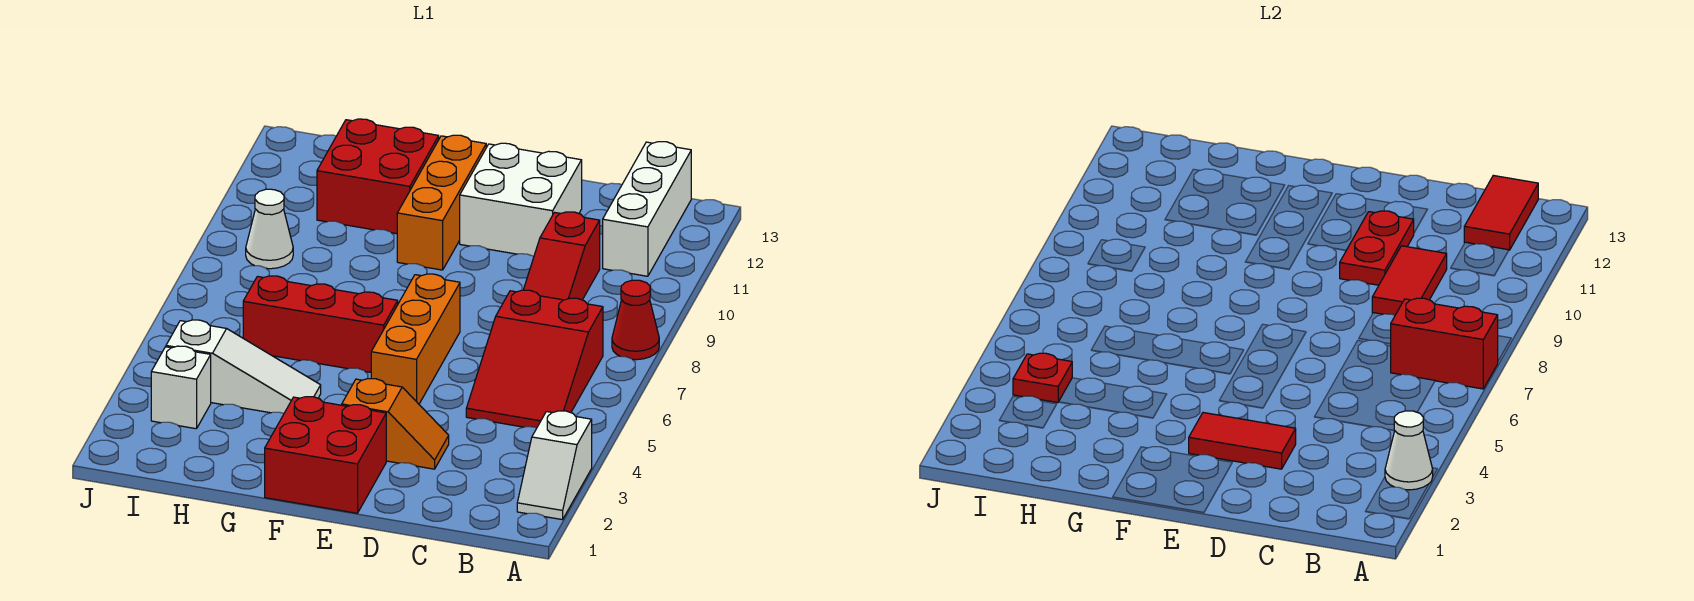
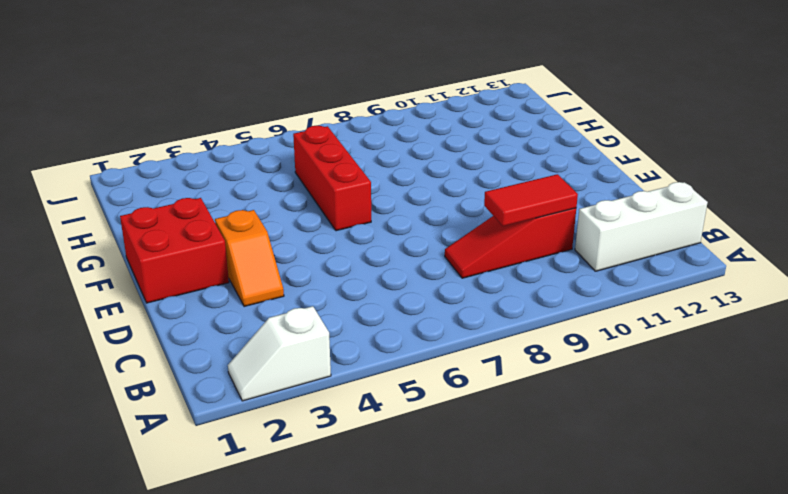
none -> red 1x1 cone [612,280,659,360]
none -> red 2x3 slope [466,290,603,428]
none -> white 2x2 brick [460,143,582,256]

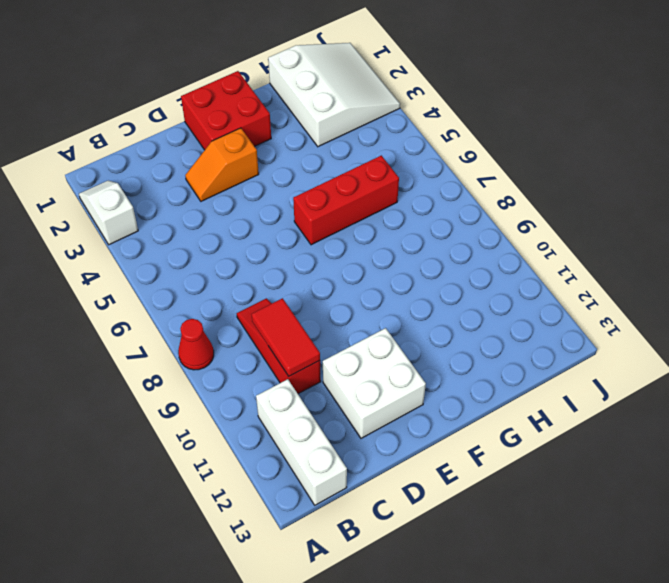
white 3x3 slope [268,43,400,147] -> white 1x1 brick [151,346,211,429]
none -> red 2x3 slope [466,290,603,428]
none -> orange 1x3 brick [371,274,460,404]
none -> orange 1x3 brick [397,135,486,270]

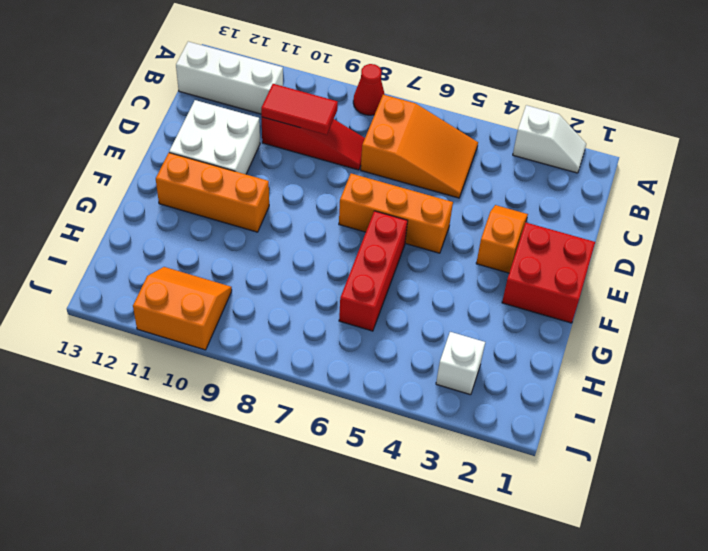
orange 2x3 slope [361,95,478,198] -> red 2x3 slope [466,290,603,428]
orange 2x2 slope [133,267,232,350] -> none
none -> white 1x3 slope [166,320,321,414]
none -> red 2x2 brick [317,119,439,234]
none -> white 1x1 cone [246,189,293,269]

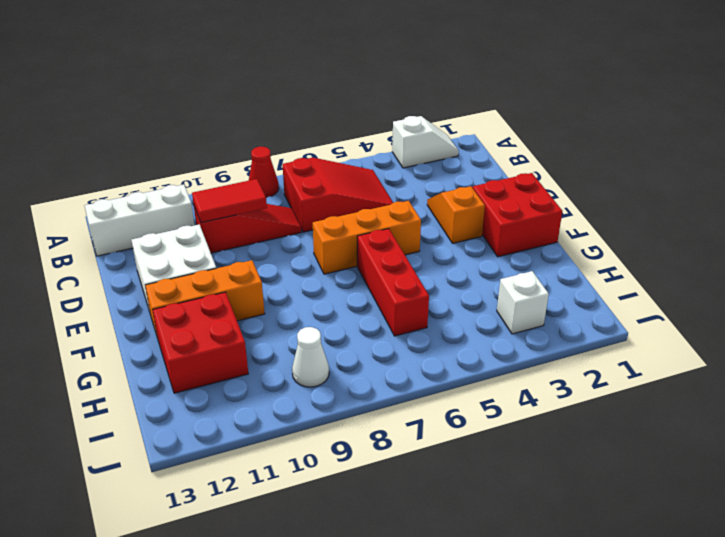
none -> white 1x3 slope [166,320,321,414]
none -> white 1x1 cone [1385,411,1433,490]
none -> red 1x2 brick [1391,298,1498,389]

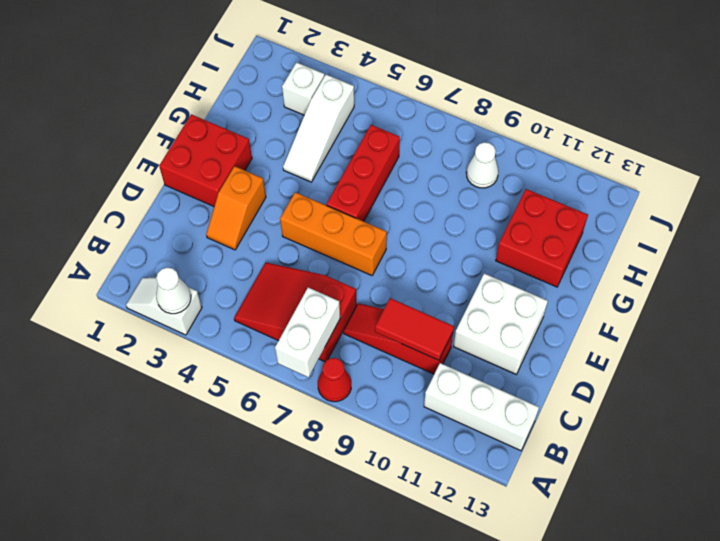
white 1x2 brick [275,288,340,377] -> red 1x2 brick [1391,298,1498,389]
none -> orange 1x3 brick [397,135,486,270]
none -> red 1x2 tile [1464,175,1538,250]
none -> red 1x2 tile [1189,413,1296,469]

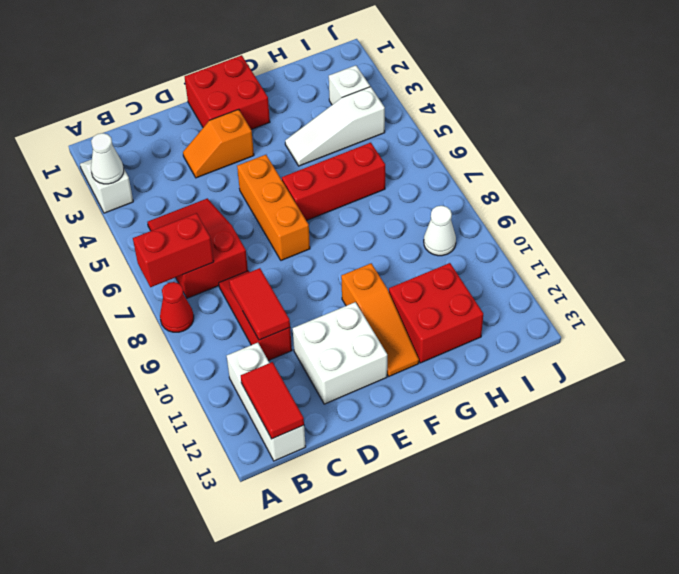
orange 1x3 slope [341,263,419,376] -> orange 1x3 brick [397,135,486,270]
none -> red 1x2 tile [1189,413,1296,469]
none -> red 1x2 plate [1340,211,1414,285]
none -> red 1x1 plate [1013,353,1072,402]

